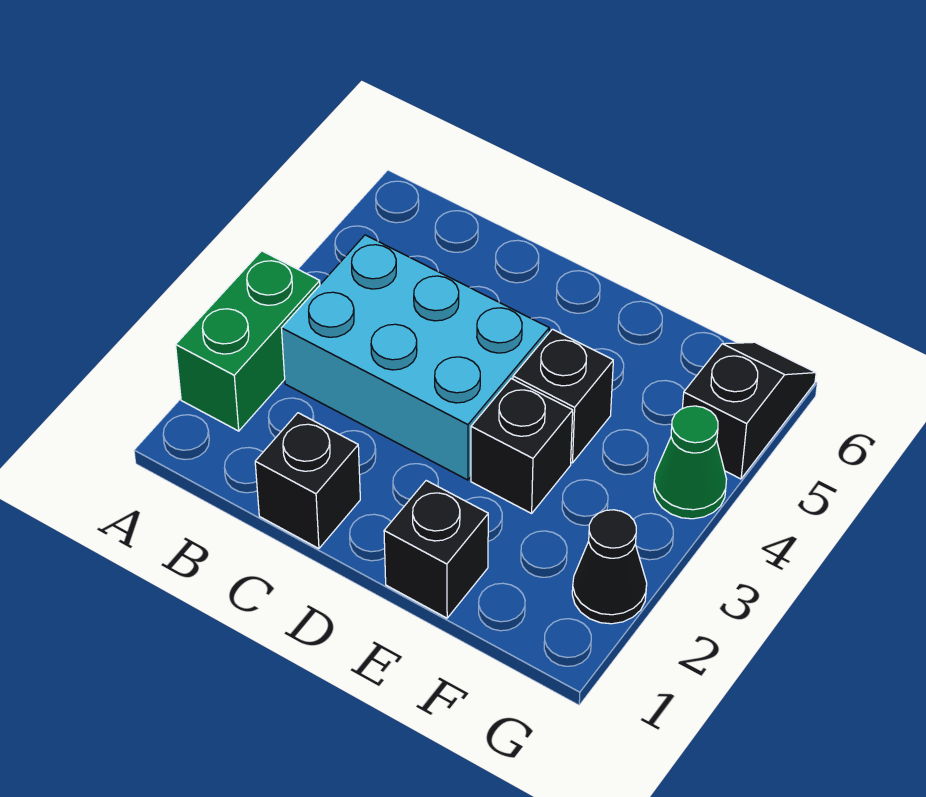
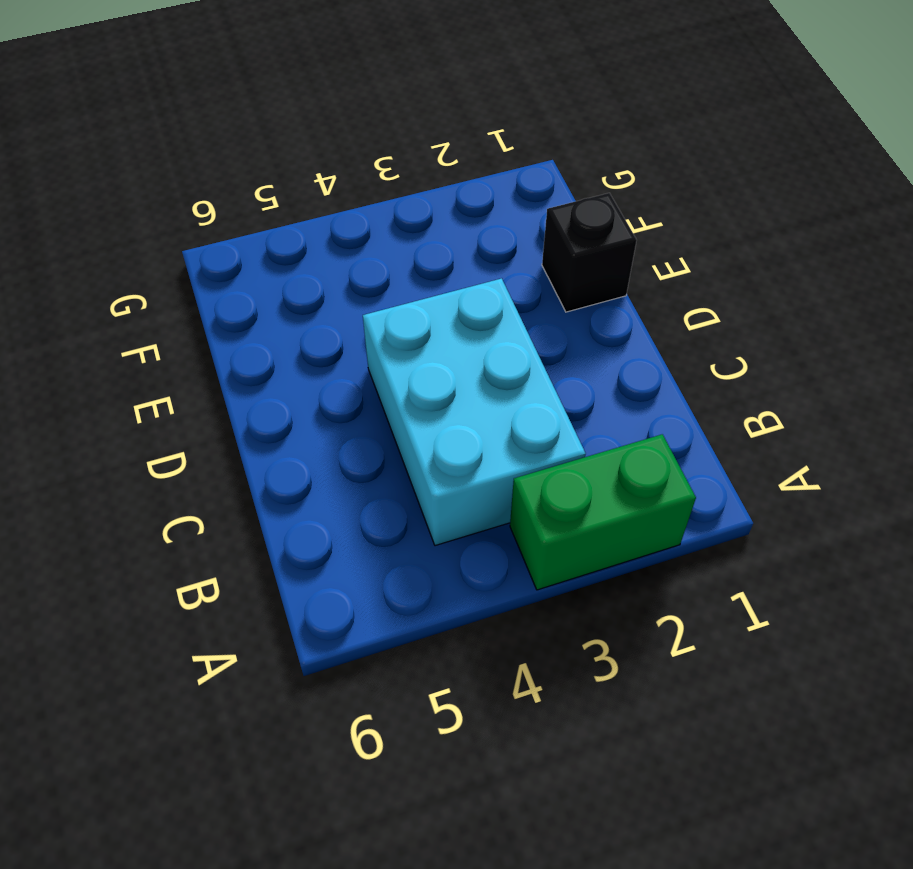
none -> black 1x1 brick [255,413,360,549]
none -> black 1x1 brick [471,379,573,513]

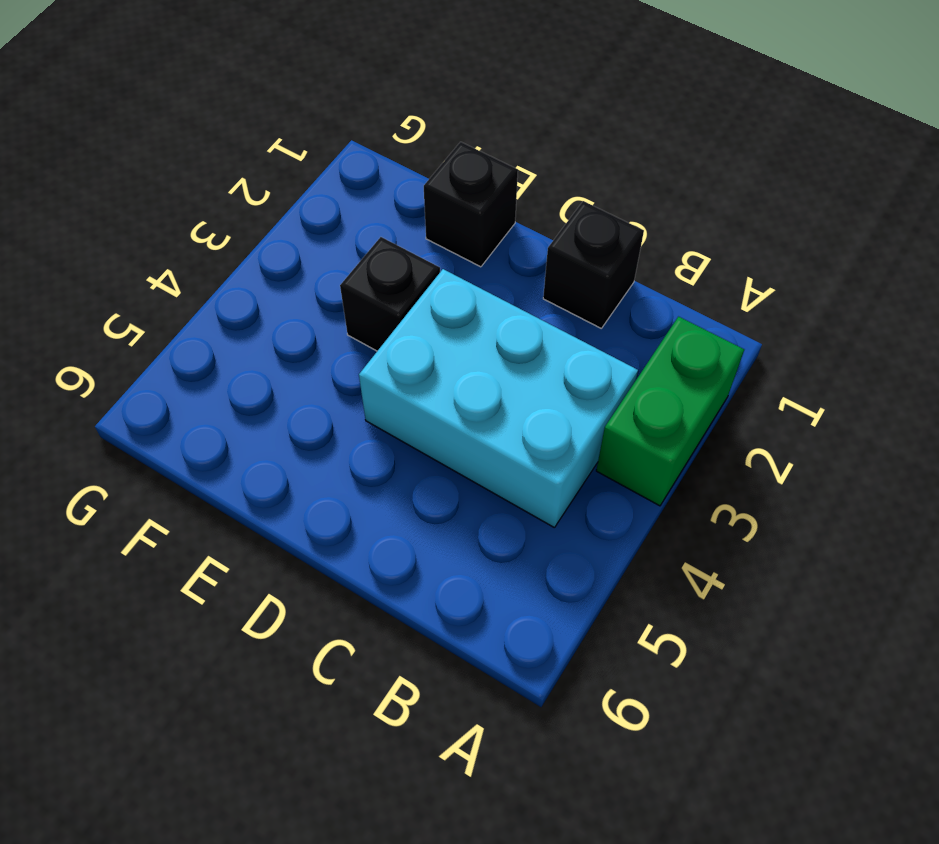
none -> black 1x1 brick [513,329,613,463]
none -> black 1x1 cone [572,510,647,624]

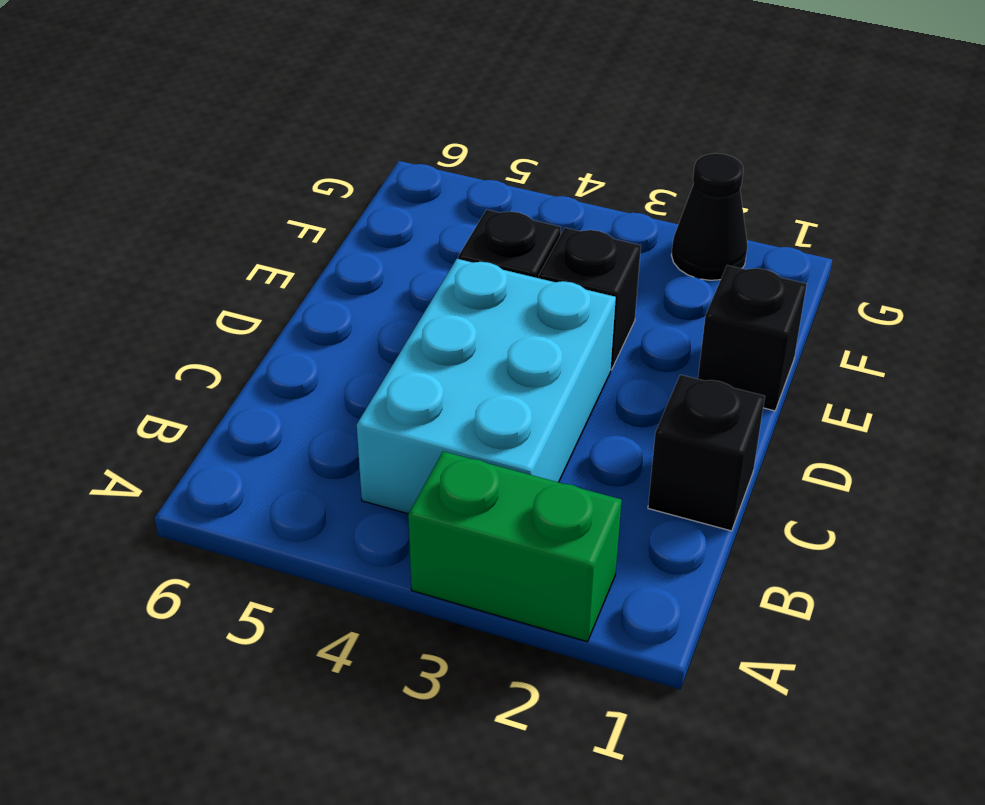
none -> green 1x1 cone [654,406,727,519]
none -> black 1x2 slope [682,342,816,479]

